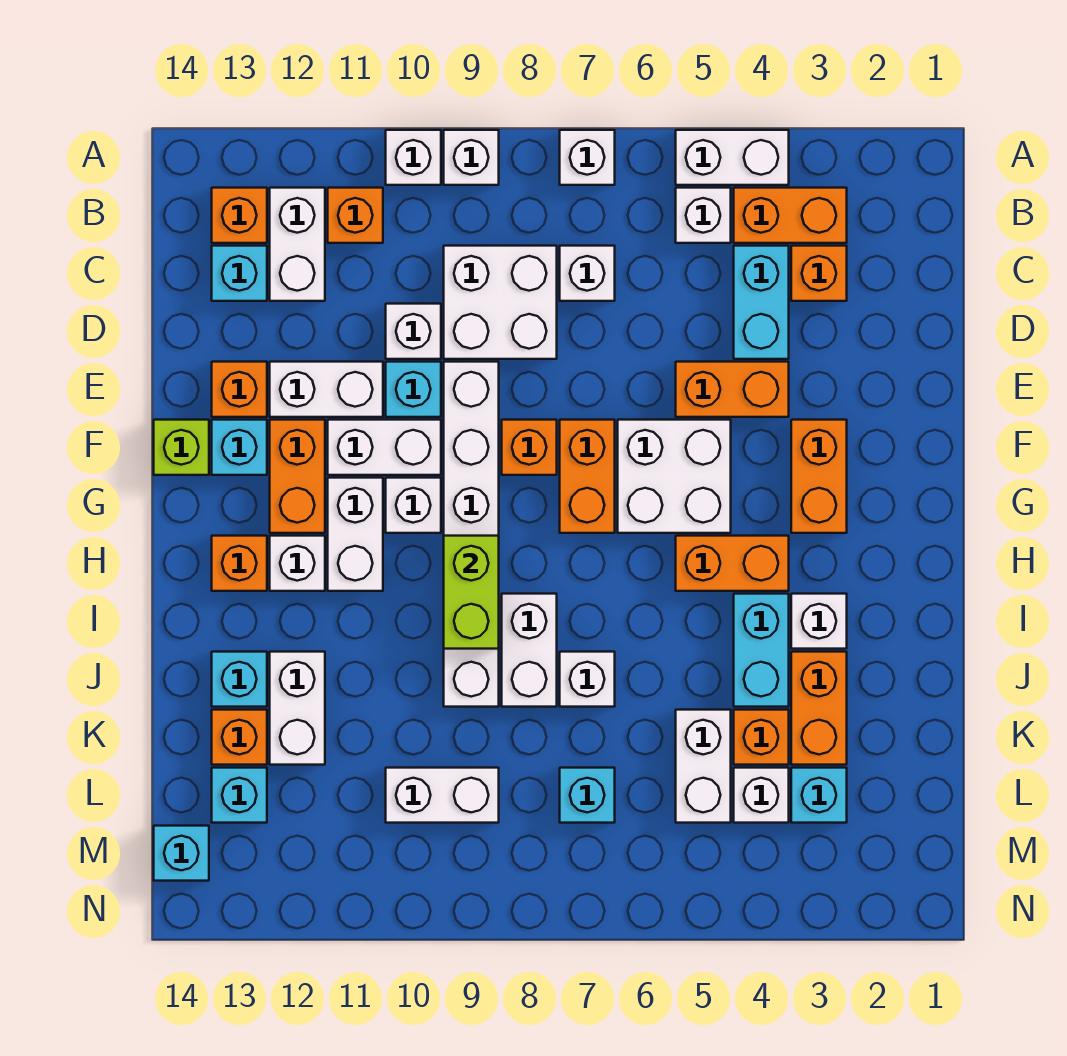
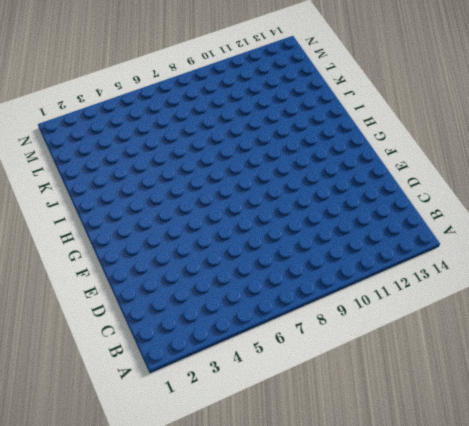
none -> white 1x2 brick [676,130,789,185]
none -> white 1x1 brick [560,130,615,185]
none -> white 1x1 brick [444,130,499,185]
none -> white 1x1 brick [386,130,441,185]

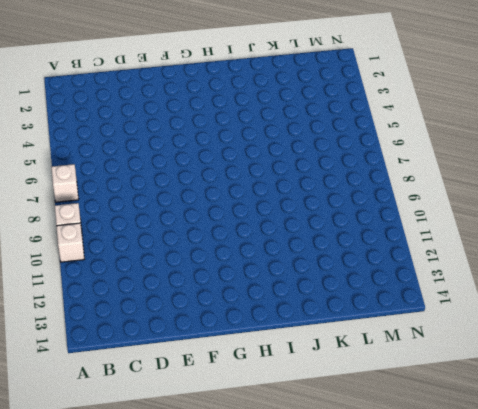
none -> white 1x2 brick [676,130,789,185]
none -> orange 1x2 brick [734,188,847,243]
none -> white 1x1 brick [676,188,731,243]
none -> orange 1x1 brick [328,188,383,243]

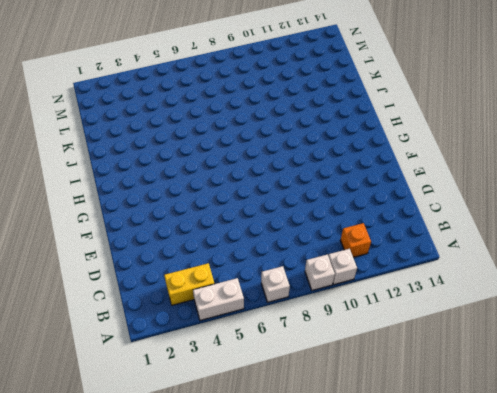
yellow 1x2 brick [164,263,215,305] -> orange 1x2 brick [734,188,847,243]
none -> white 1x1 brick [676,188,731,243]
none -> white 1x2 brick [270,188,325,301]
none -> orange 1x1 brick [212,188,267,243]
none -> orange 1x1 brick [791,246,847,301]

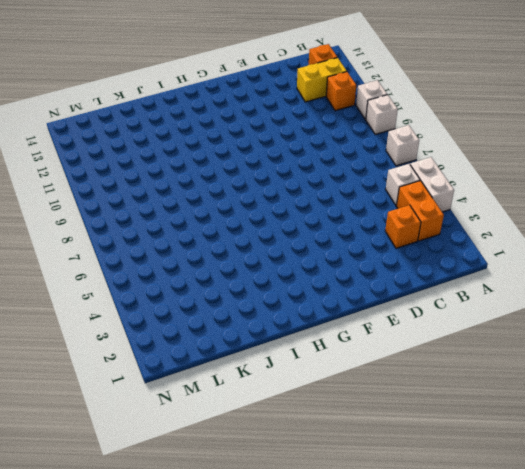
yellow 1x2 brick [297,57,347,102] -> white 1x2 brick [270,188,325,301]
none -> cyan 1x2 brick [734,246,789,359]
none -> white 1x1 brick [560,246,615,301]
none -> white 2x2 brick [444,246,557,359]
none -> cyan 1x1 brick [212,246,267,301]

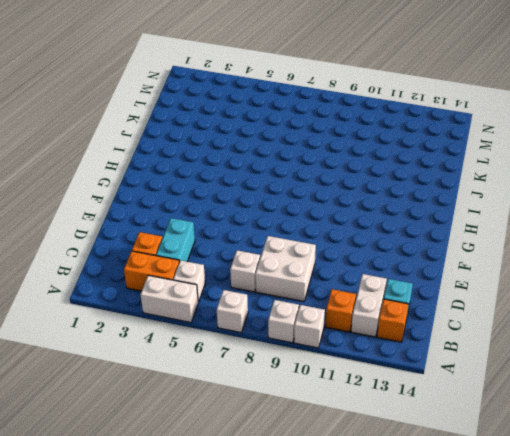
none -> white 1x1 brick [386,304,441,359]
none -> orange 1x2 brick [676,362,789,417]
none -> white 1x6 brick [444,362,499,707]
none -> cyan 1x1 brick [386,362,441,417]

